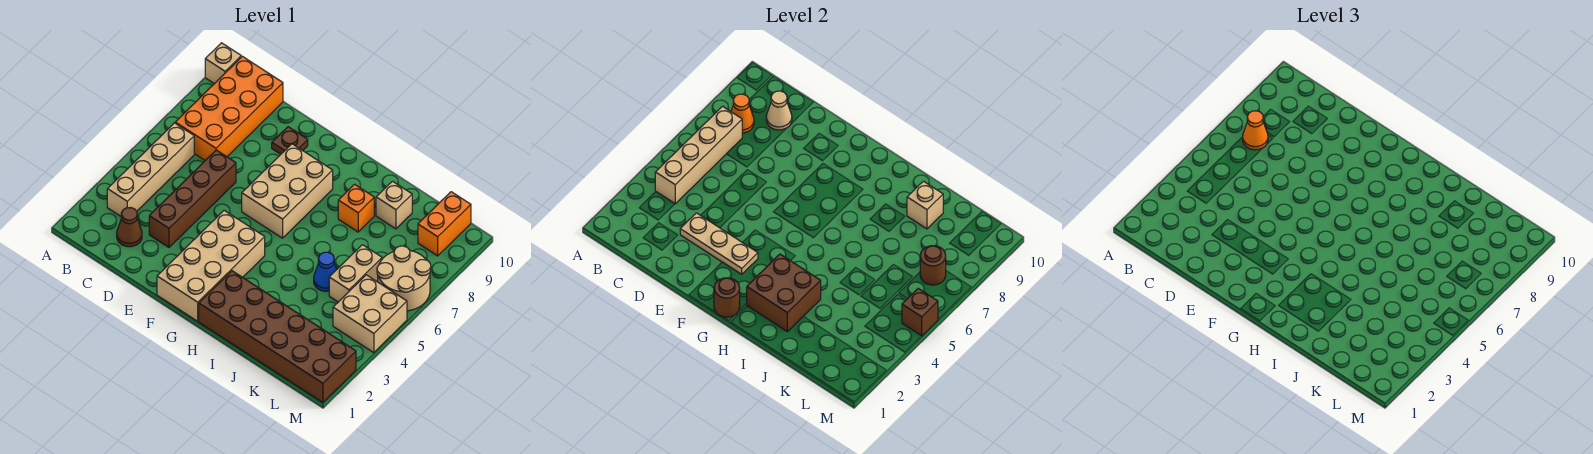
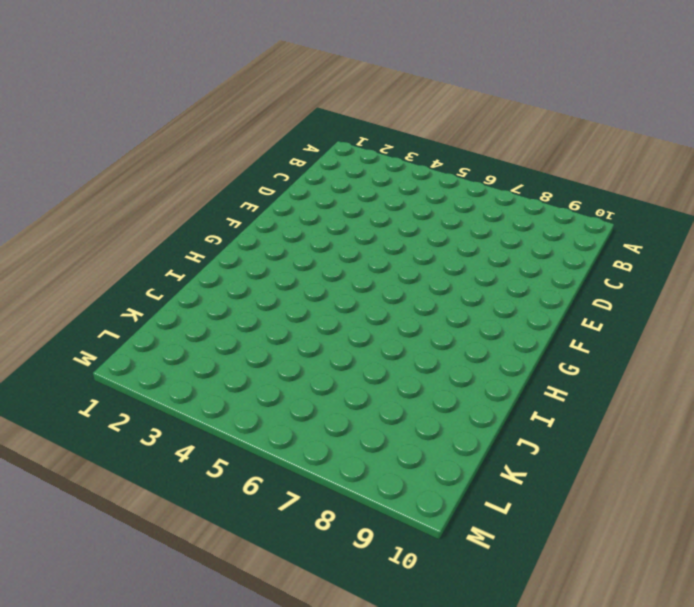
none -> tan 1x1 brick [205,43,241,84]
none -> tan 1x4 brick [107,123,194,216]
none -> orange 2x4 brick [175,56,283,160]

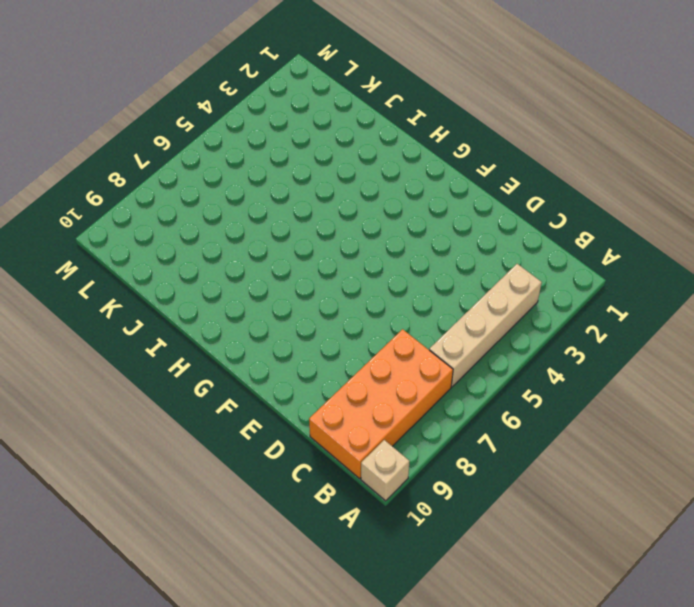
none -> brown 1x1 cone [117,208,142,247]
none -> brown 1x4 brick [149,150,236,247]
none -> brown 1x1 plate [272,127,308,154]

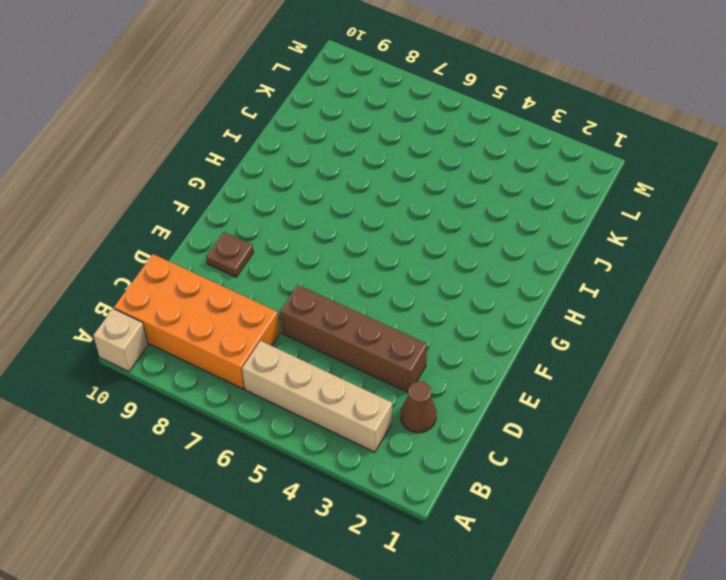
none -> tan 2x4 brick [157,210,265,321]
none -> tan 2x3 brick [242,144,333,238]
none -> brown 2x6 brick [199,271,356,402]

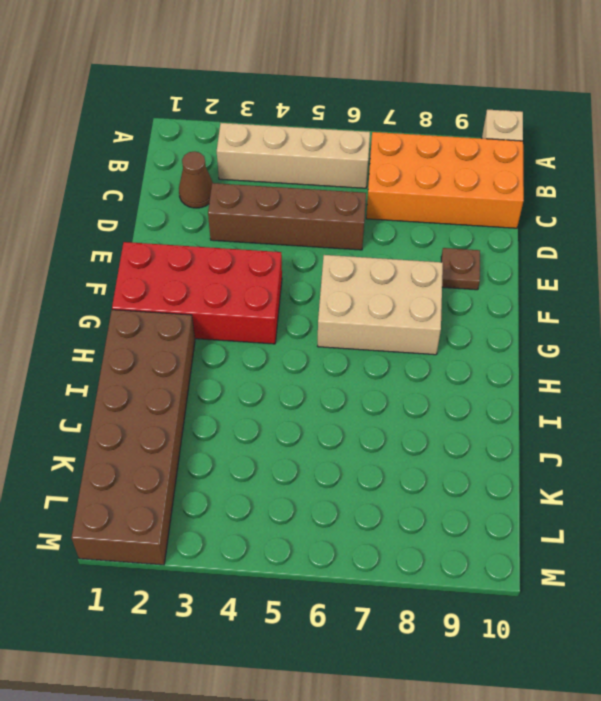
red 2x4 brick [112,242,282,344] -> tan 2x4 brick [157,210,265,321]
none -> orange 1x1 brick [338,184,374,232]
none -> blue 1x1 cone [314,252,337,291]
none -> tan 1x1 brick [376,181,412,229]

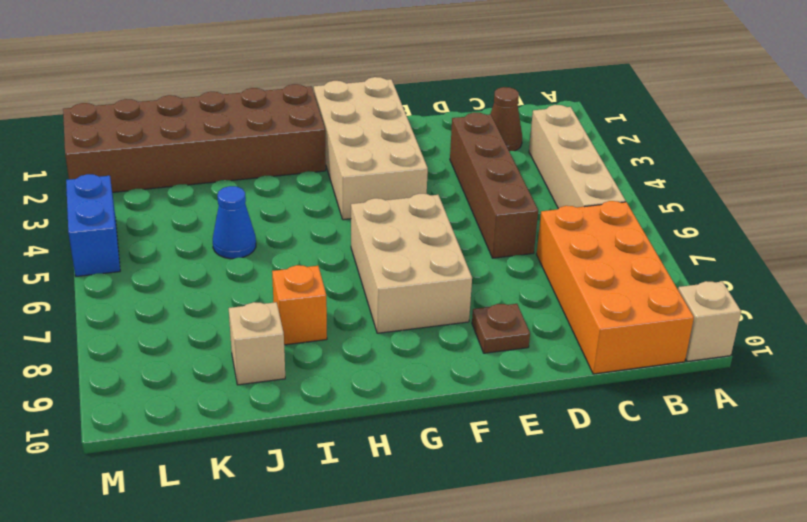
blue 1x2 brick [66,174,120,276] -> tan 2x2 brick [333,275,407,353]
none -> tan 1x2 brick [329,245,382,302]
none -> tan 2x2 round brick [377,246,431,311]
none -> orange 1x2 brick [418,192,471,256]

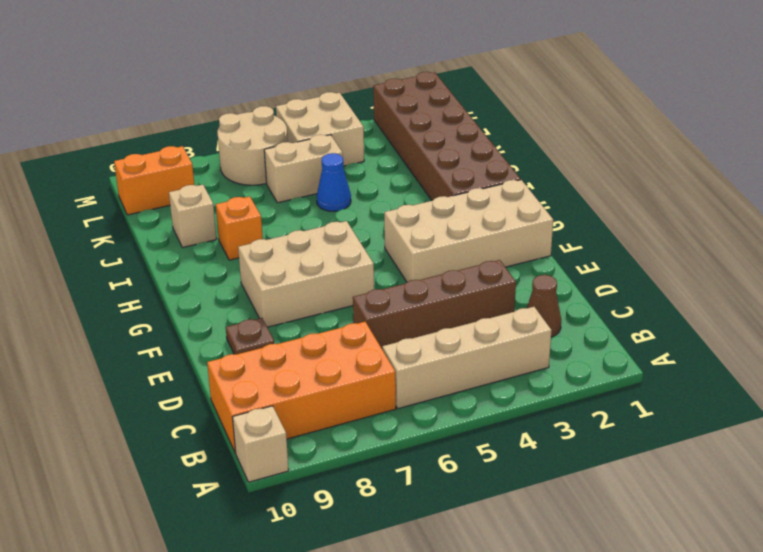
none -> tan 1x4 brick [655,106,742,204]
none -> orange 1x1 cone [731,94,754,133]
none -> tan 1x1 cone [766,91,792,130]

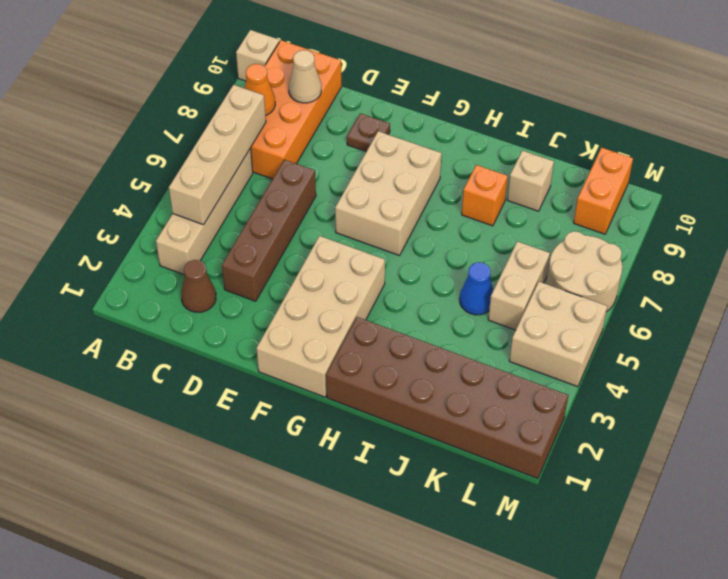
none -> tan 1x3 plate [680,213,758,274]
none -> brown 1x1 round brick [714,278,740,317]
none -> brown 2x2 brick [747,254,821,331]

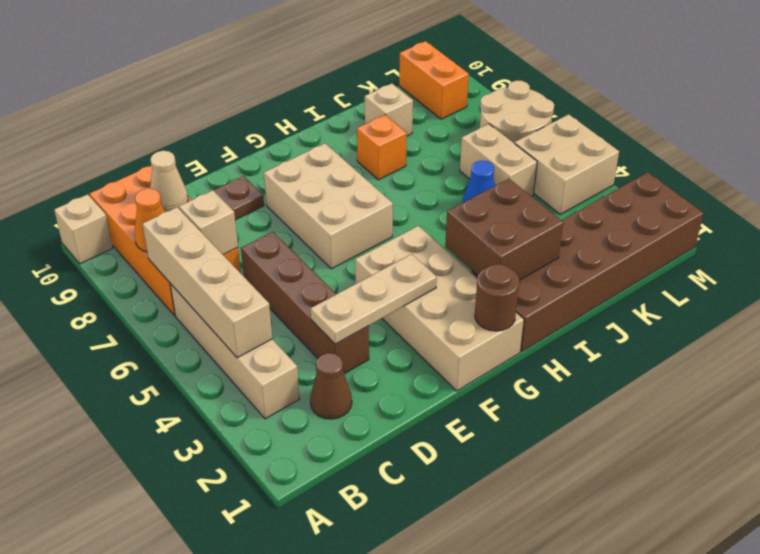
tan 1x1 brick [179,190,238,255] -> tan 1x1 brick moved to [907,181,943,229]
none -> brown 1x1 round brick [920,246,946,285]
none -> brown 1x1 brick [902,288,938,336]
none -> orange 1x1 cone [1243,111,1268,150]

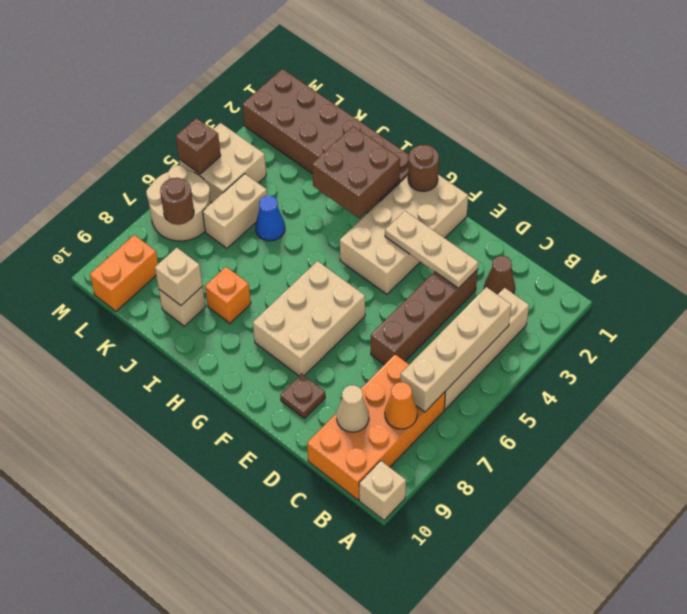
none -> orange 1x1 cone [1243,111,1268,150]

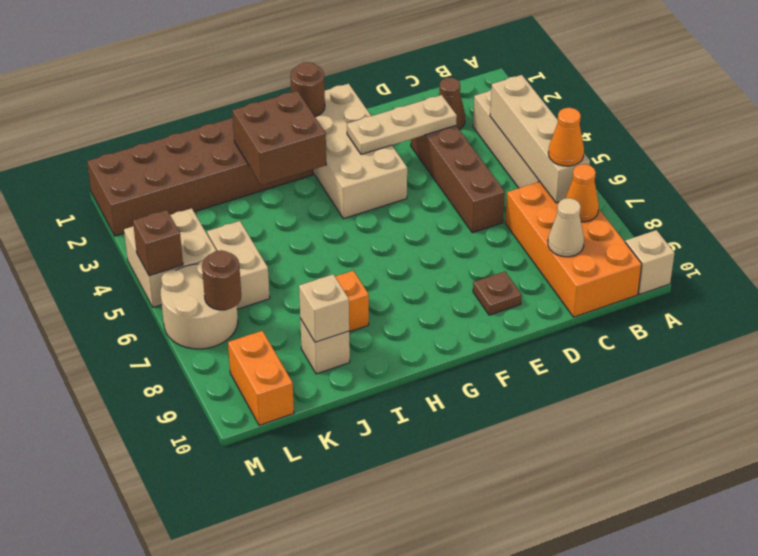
none -> tan 2x3 brick [242,144,333,238]
none -> blue 1x1 cone [314,252,337,291]

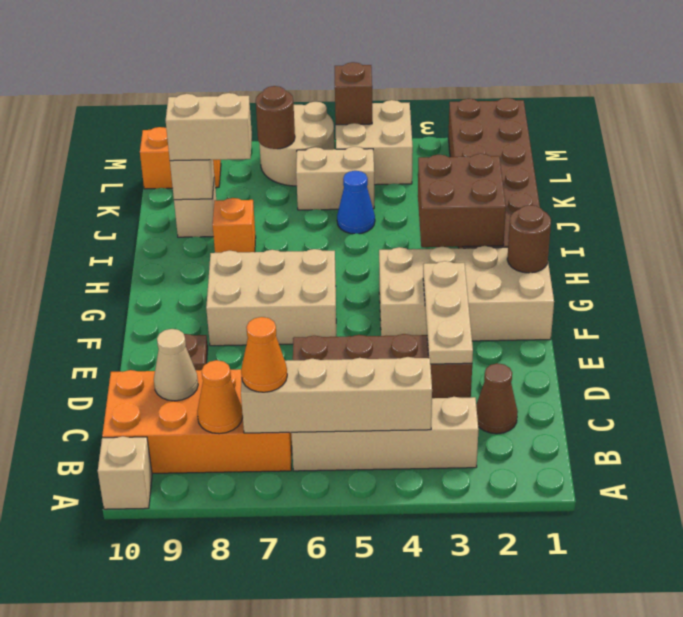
tan 1x2 brick [166,93,252,161] -> none

